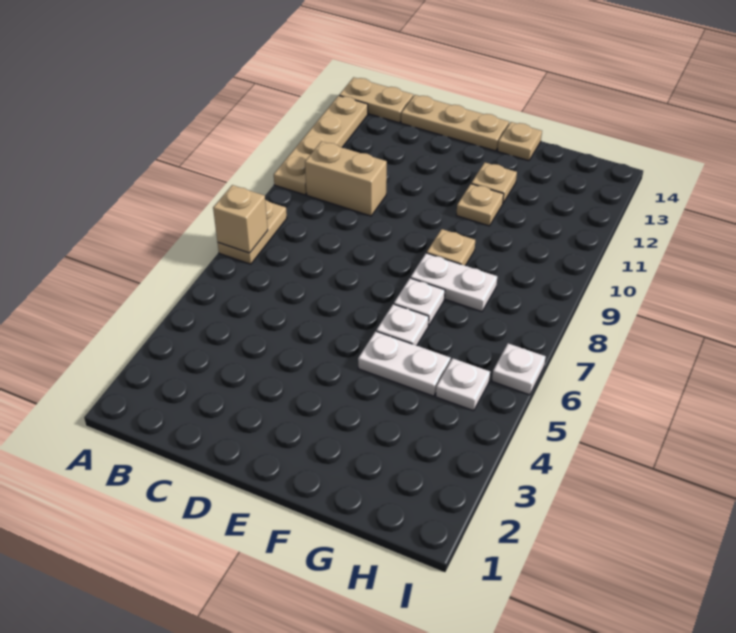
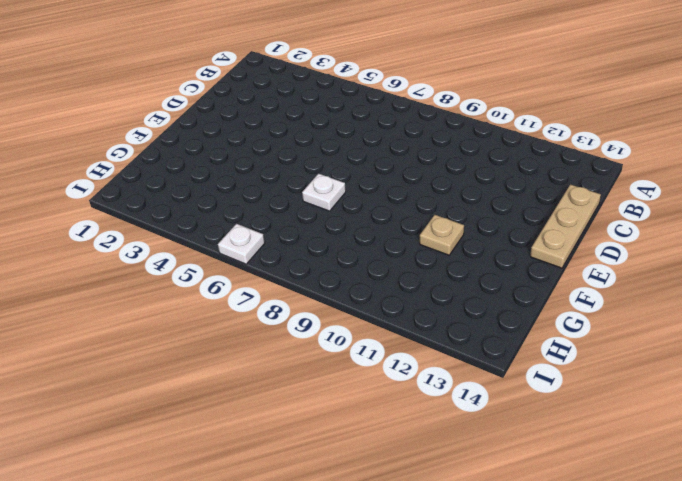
none -> tan 1x2 plate [218,200,287,264]
none -> tan 1x4 plate [274,96,368,195]
none -> tan 1x2 plate [339,77,413,123]

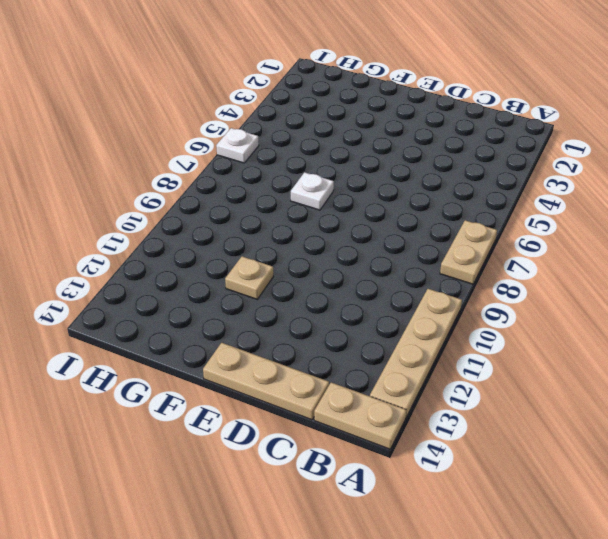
none -> tan 1x2 brick [305,141,387,216]
none -> white 1x2 plate [358,331,451,396]
none -> white 1x1 plate [376,304,429,346]

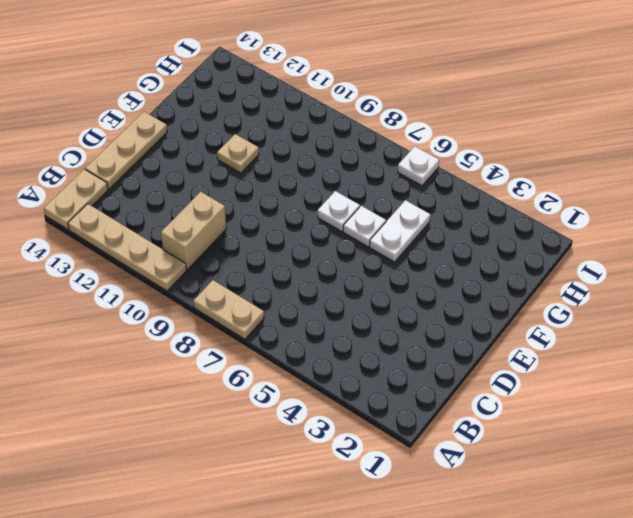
none -> white 1x2 plate [411,253,497,312]
none -> tan 1x1 plate [427,229,475,266]
none -> tan 1x1 plate [471,163,517,203]

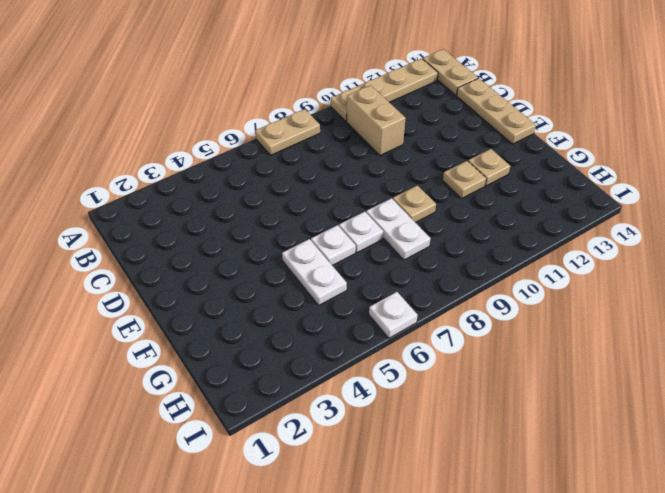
none -> tan 1x1 plate [498,122,542,161]
none -> white 1x1 plate [436,358,490,411]
none -> tan 1x1 brick [213,185,268,253]

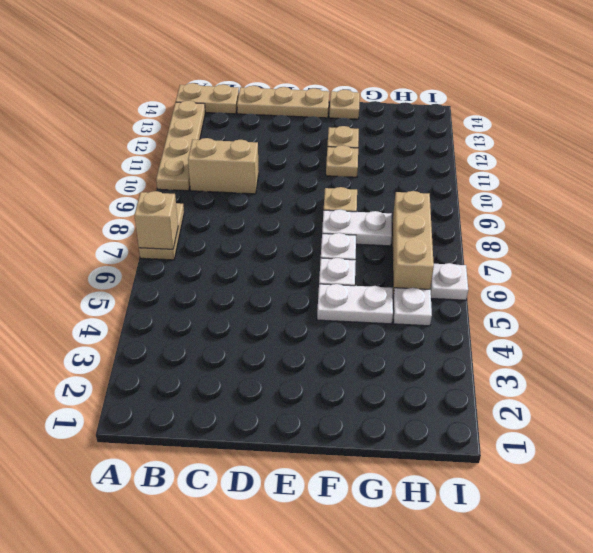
tan 1x3 brick [392,191,434,296] -> none

